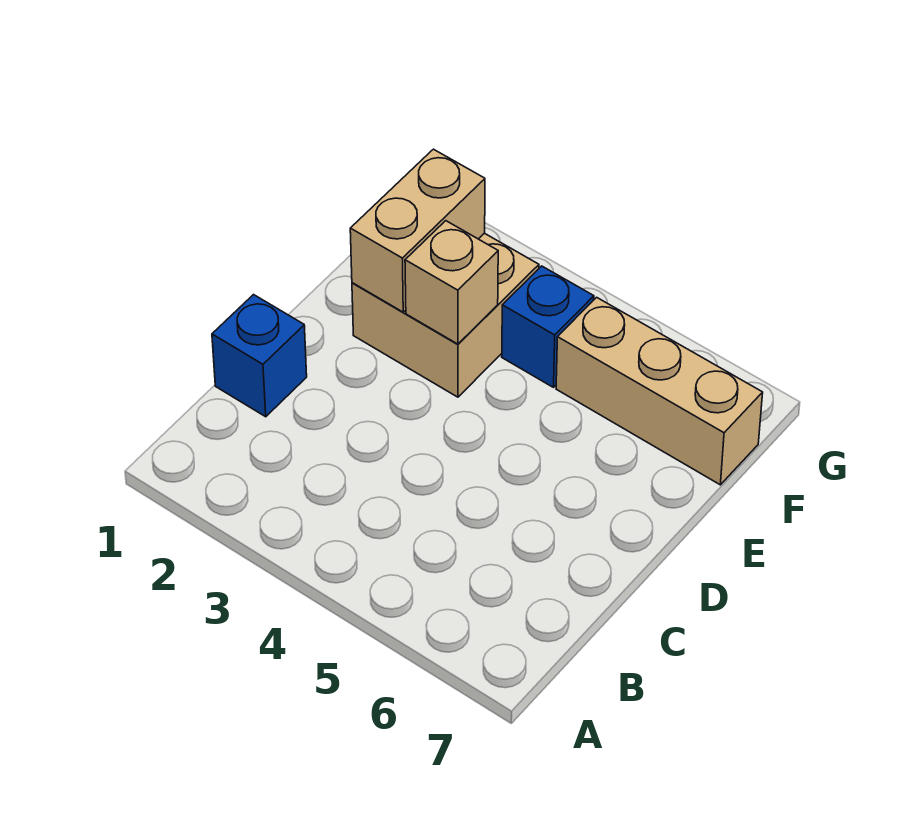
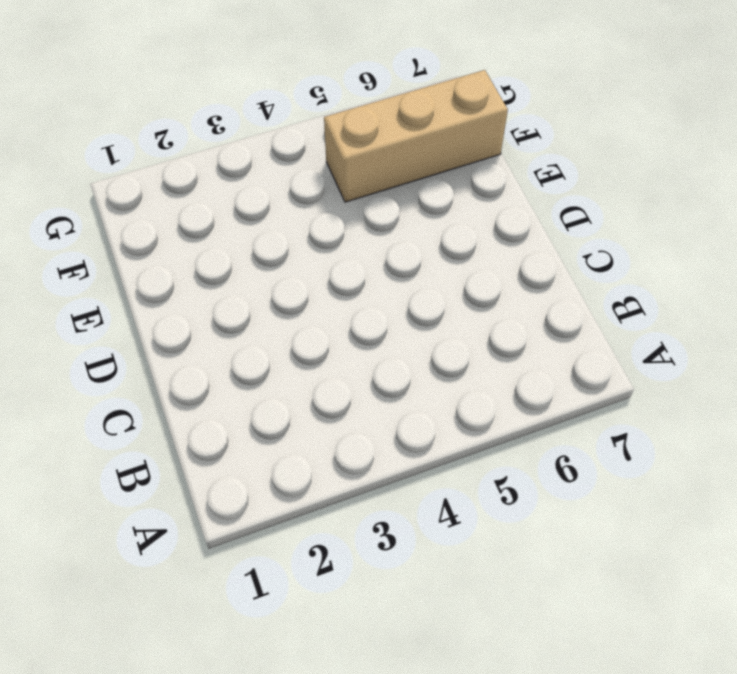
none -> blue 1x1 brick [212,295,307,417]
none -> tan 2x2 brick [352,233,539,397]

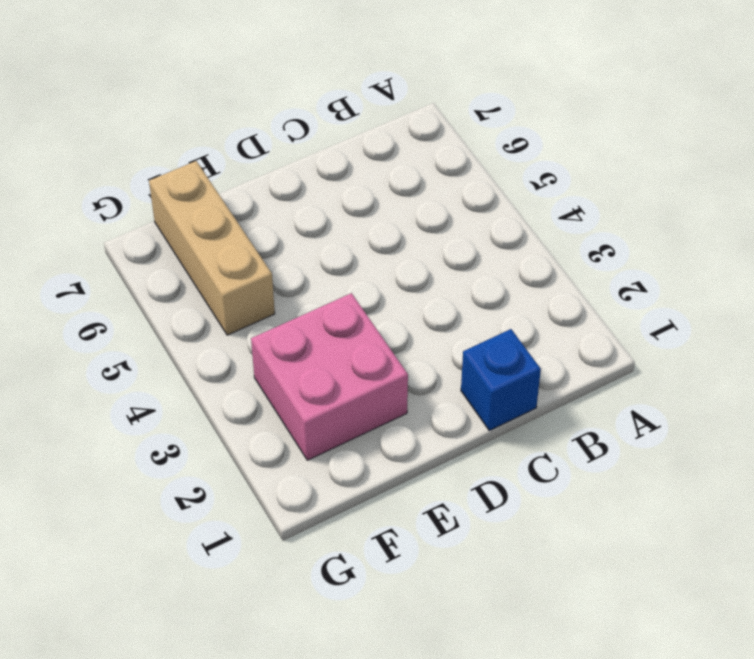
pink 2x2 brick [251,293,408,460] -> tan 2x2 brick [352,233,539,397]
none -> blue 1x1 brick [502,266,594,387]
none -> tan 1x2 brick [350,149,485,312]

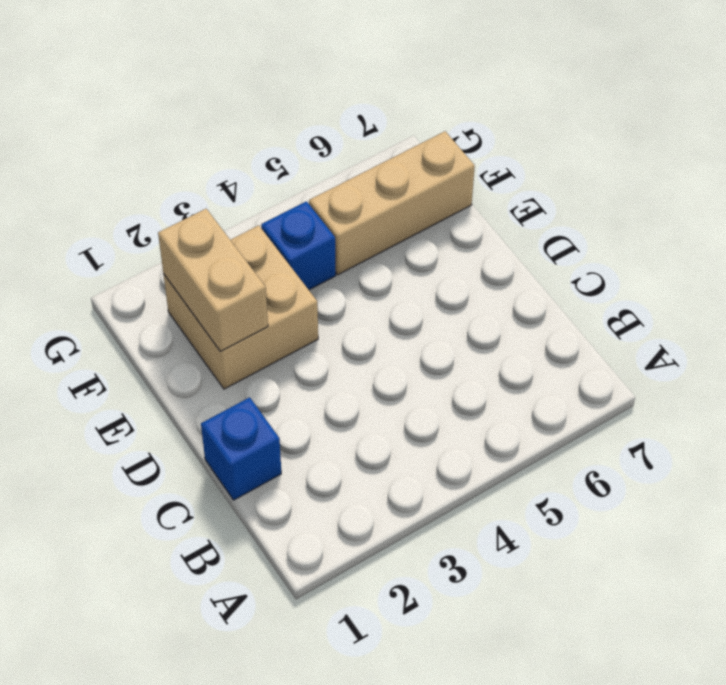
none -> tan 1x1 brick [405,221,498,344]

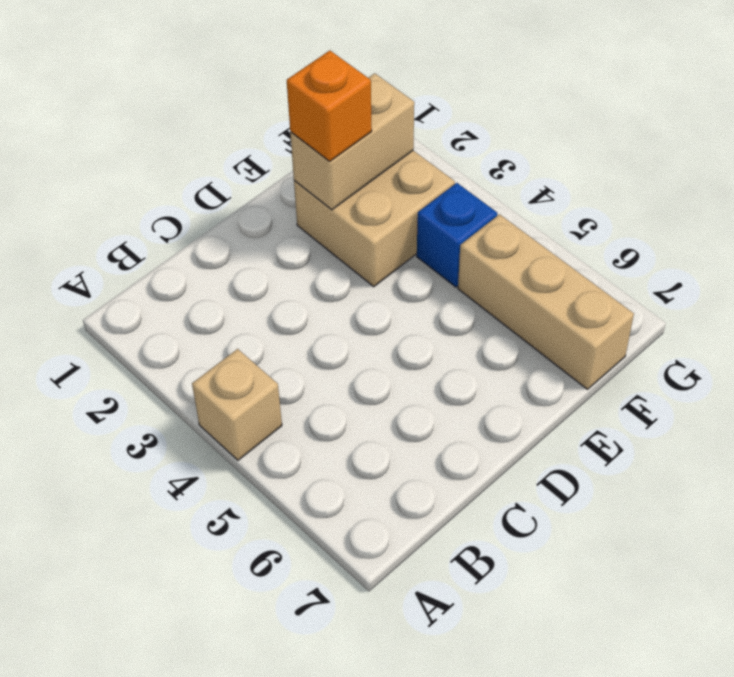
tan 1x1 brick [192,349,282,460] -> tan 1x1 brick moved to [405,221,498,344]
orange 1x1 brick [287,51,372,162] -> none
none -> blue 1x1 brick [212,295,307,417]

